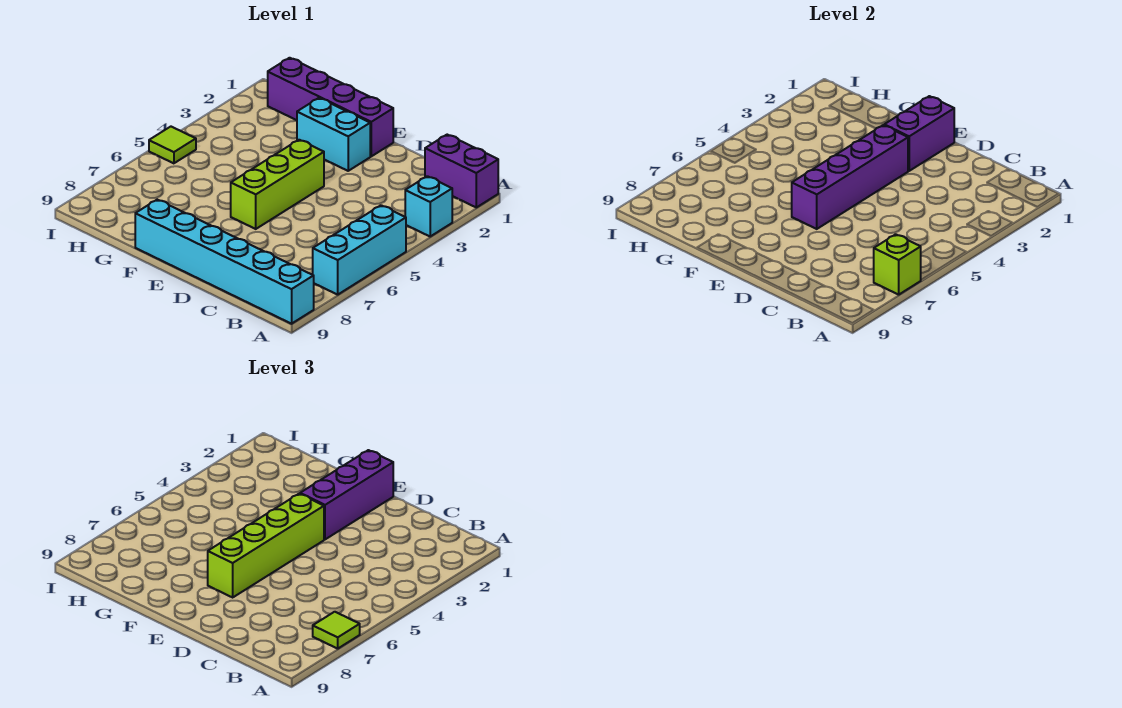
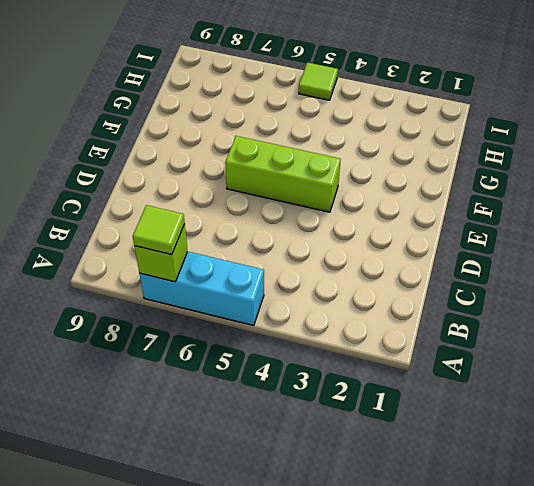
none -> purple 1x2 brick [425,135,498,207]
none -> cyan 1x1 brick [405,176,452,236]
none -> cyan 1x6 brick [135,200,314,324]

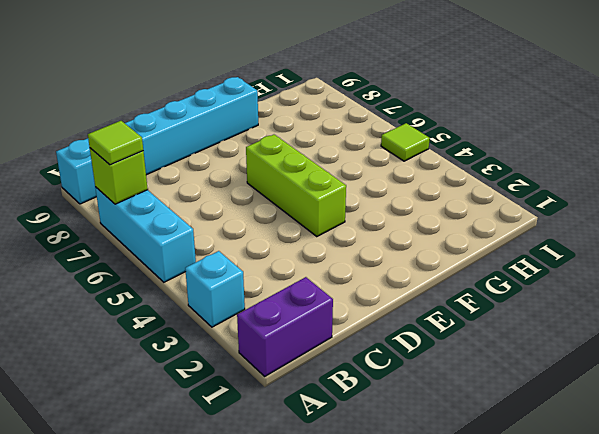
none -> purple 1x4 brick [268,58,393,156]
none -> cyan 1x2 brick [297,98,370,171]
none -> purple 1x2 brick [884,96,954,171]

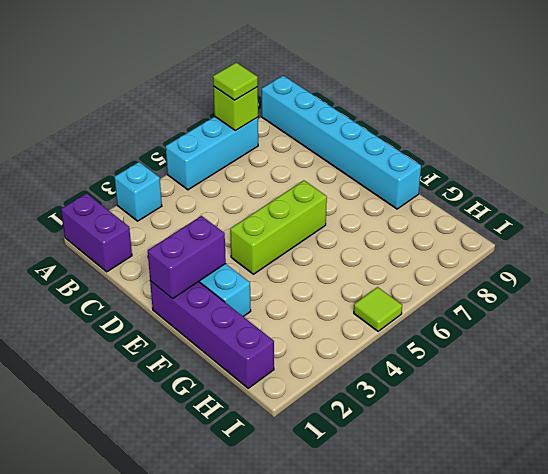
none -> purple 1x4 brick [792,125,908,229]
none -> purple 1x3 brick [300,450,393,539]
none -> lime 1x4 brick [208,494,324,597]

